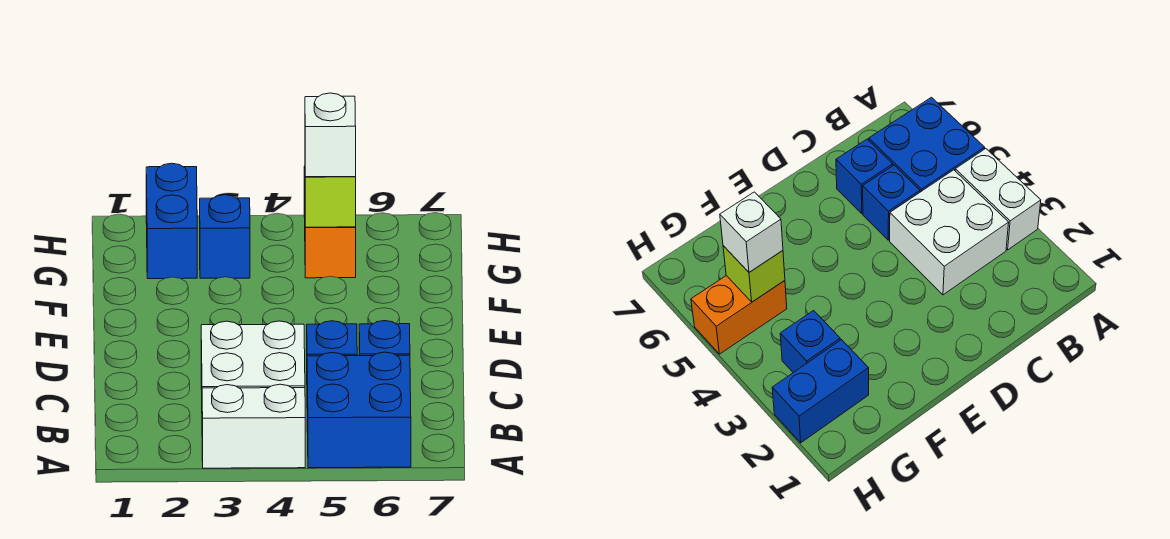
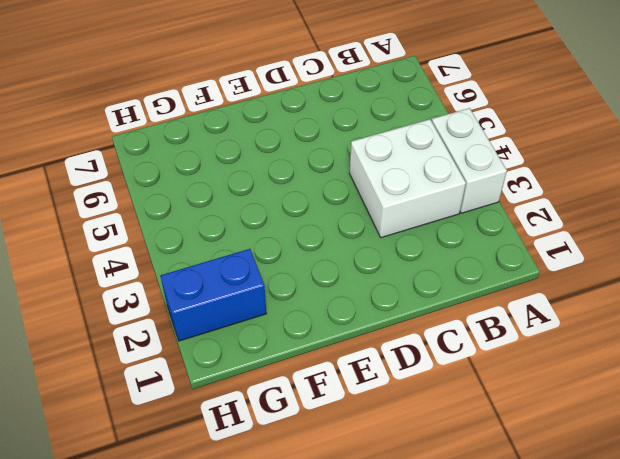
none -> blue 2x2 brick [307,352,411,468]
none -> blue 1x1 brick [307,321,357,356]

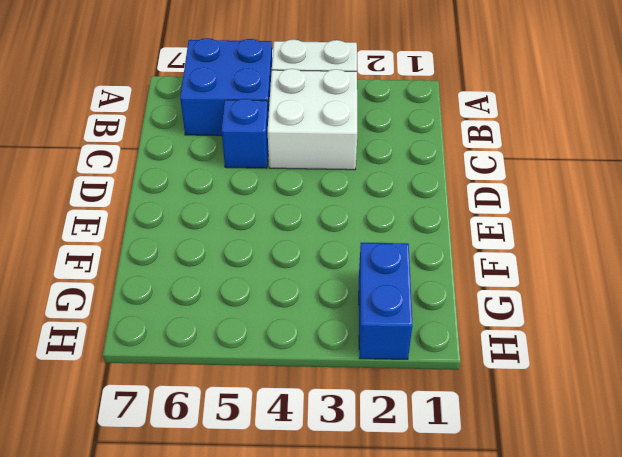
none -> blue 1x1 brick [359,321,410,356]
none -> blue 1x1 brick [200,195,250,278]

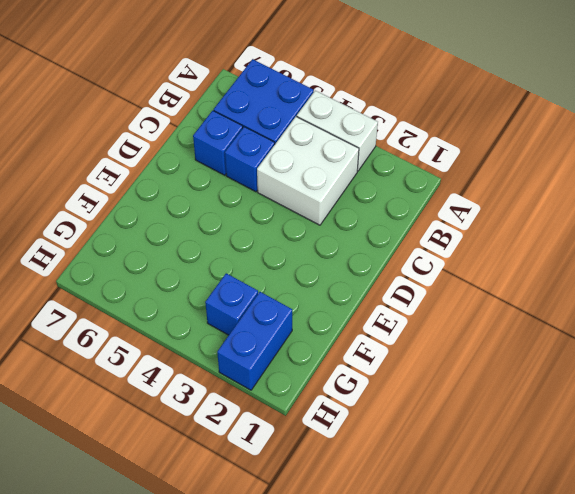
none -> orange 1x2 brick [304,166,356,278]
none -> lime 1x1 brick [305,177,356,227]

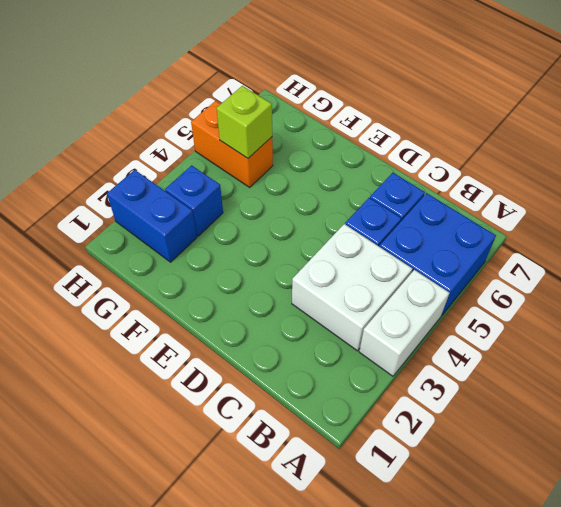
none -> white 1x1 brick [305,93,356,177]

